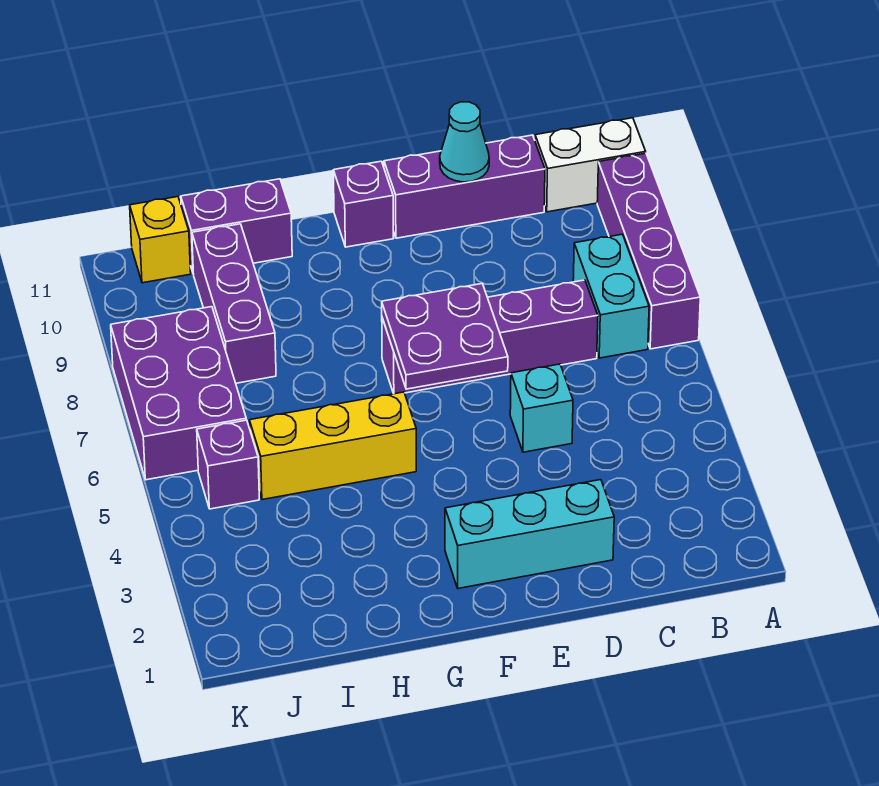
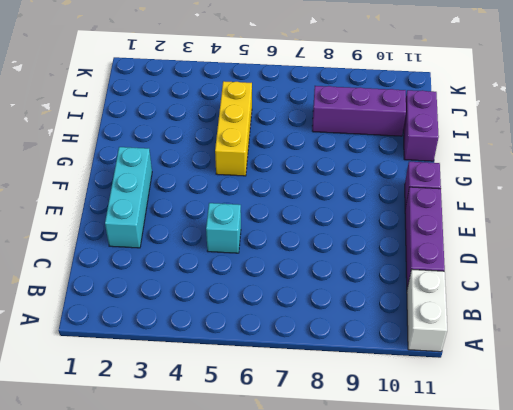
none -> purple 1x4 brick [597,153,700,349]
none -> cyan 1x2 brick [573,234,649,358]
none -> purple 1x4 brick [382,280,598,394]

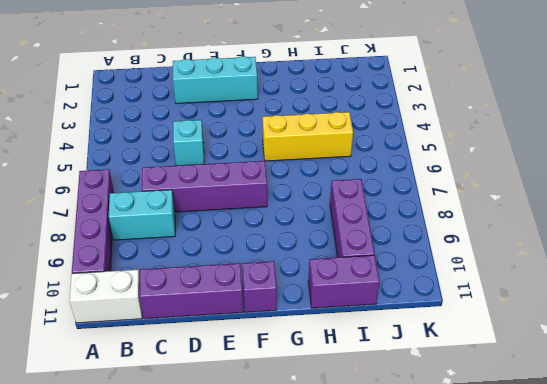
cyan 1x2 brick [109,190,175,240] -> cyan 1x2 brick turned to [573,234,649,358]
none -> purple 1x1 brick [197,420,259,509]
none -> purple 2x3 brick [111,307,246,480]
none -> yellow 1x1 brick [130,197,191,283]

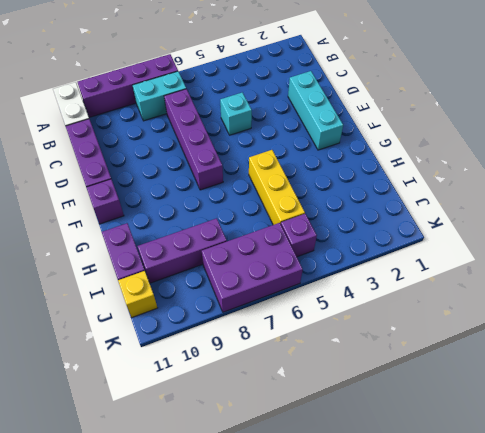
none -> cyan 1x1 cone [440,102,489,182]
none -> purple 2x2 plate [382,284,508,389]

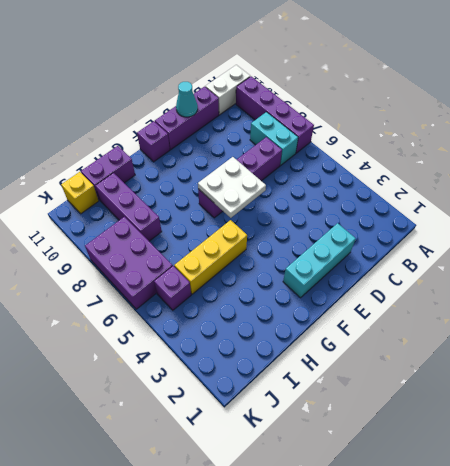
white 2x2 plate [198,157,266,218] -> purple 2x2 plate [382,284,508,389]
none -> cyan 1x1 brick [510,364,573,452]

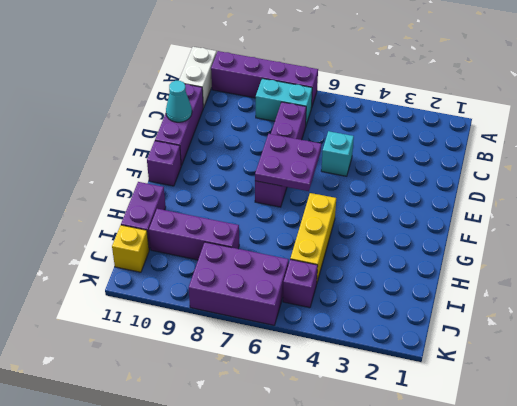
none -> cyan 1x3 brick [445,480,614,588]

